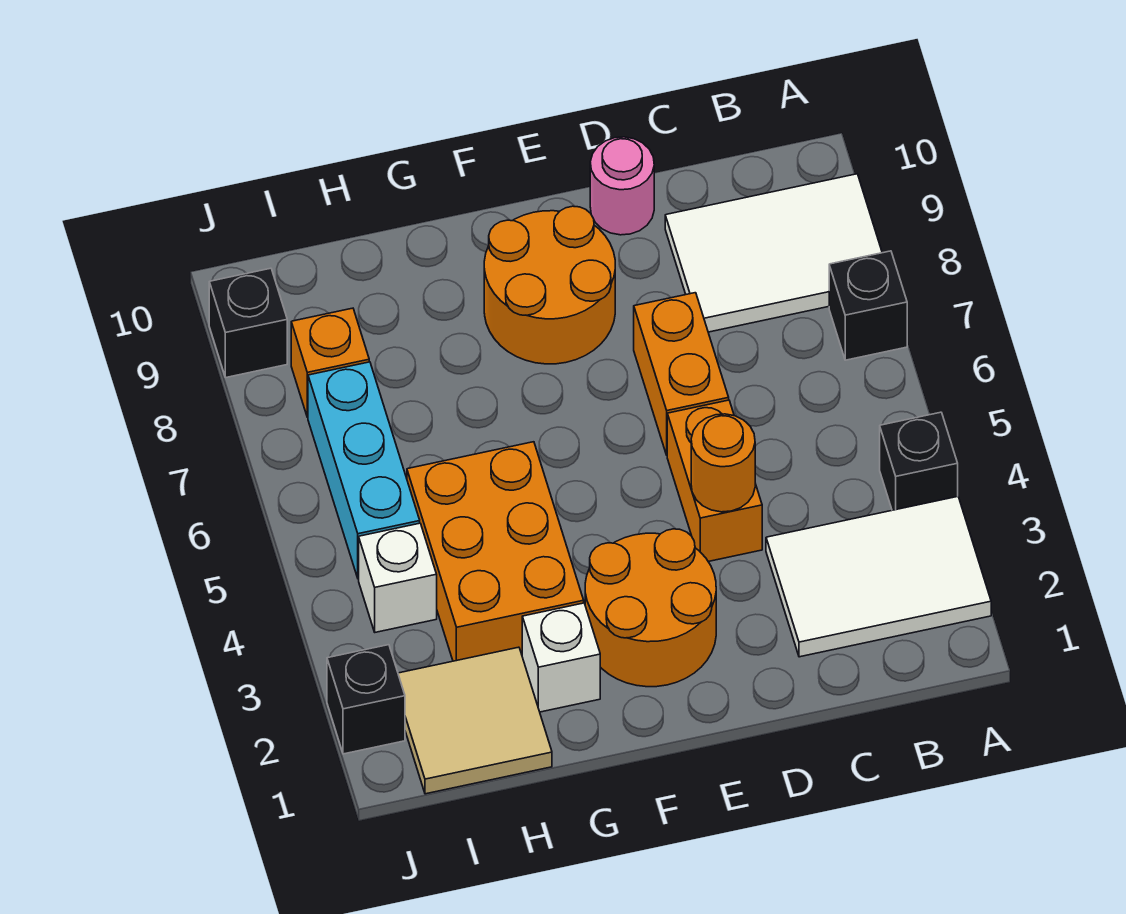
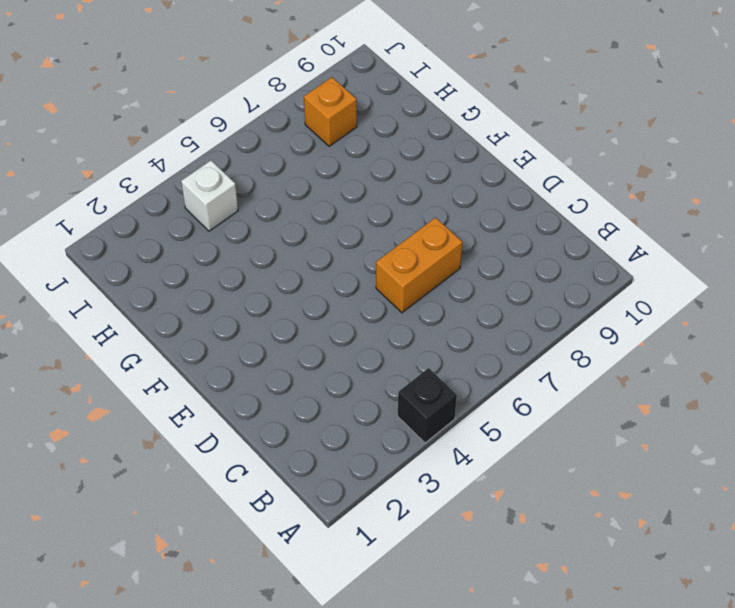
none -> white 2x3 tile [766,497,991,657]
none -> black 1x1 brick [829,251,907,360]
none -> white 2x3 tile [665,174,882,332]

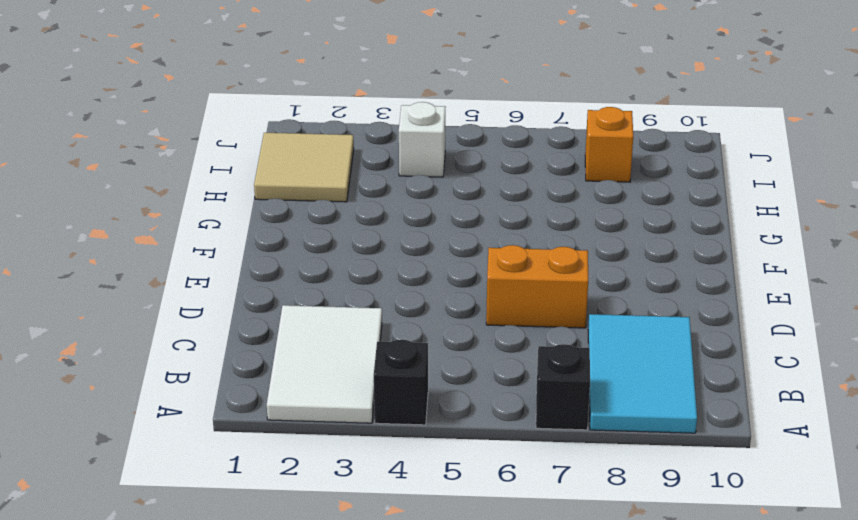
cyan 2x3 tile [588,314,697,433] -> white 2x3 tile [665,174,882,332]
none -> orange 1x2 brick [667,400,762,562]
none -> pink 1x1 round brick [590,137,654,235]
none -> orange 2x2 round brick [585,529,716,687]

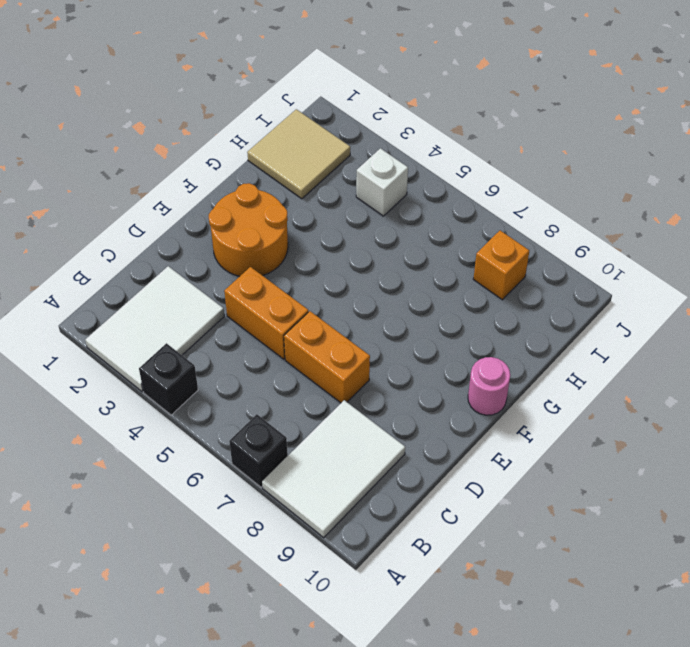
pink 1x1 round brick [468,357,510,415] -> pink 1x1 round brick moved to [590,137,654,235]
none -> orange 2x2 round brick [484,206,615,364]
none -> white 1x1 brick [522,603,600,712]
none -> orange 2x3 brick [407,442,584,661]

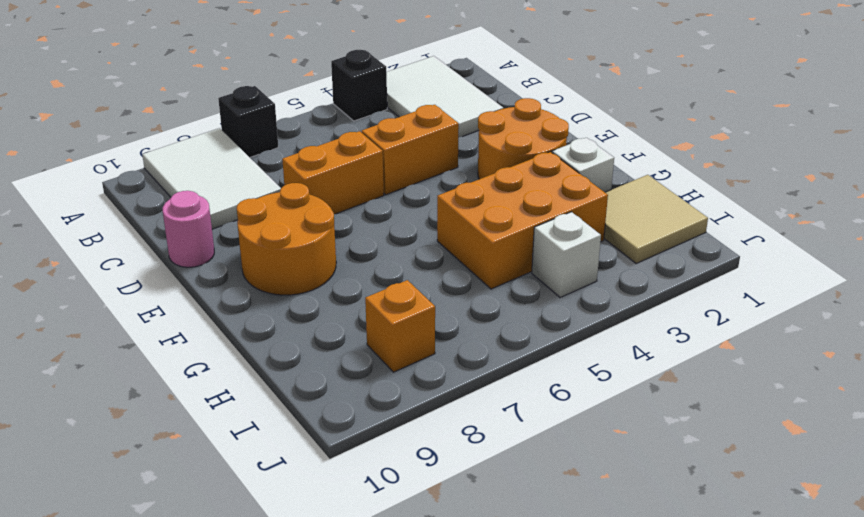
none -> cyan 1x3 brick [308,362,420,579]
none -> black 1x1 brick [327,645,405,754]
none -> black 1x1 brick [209,268,287,377]

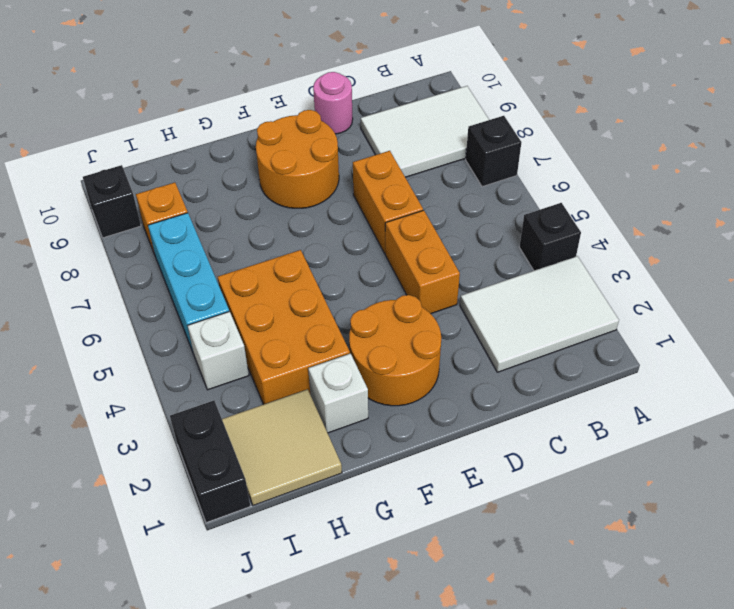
black 1x2 brick [170,401,250,523] -> black 1x1 brick [327,645,405,754]
none -> orange 1x1 round brick [691,414,755,512]

